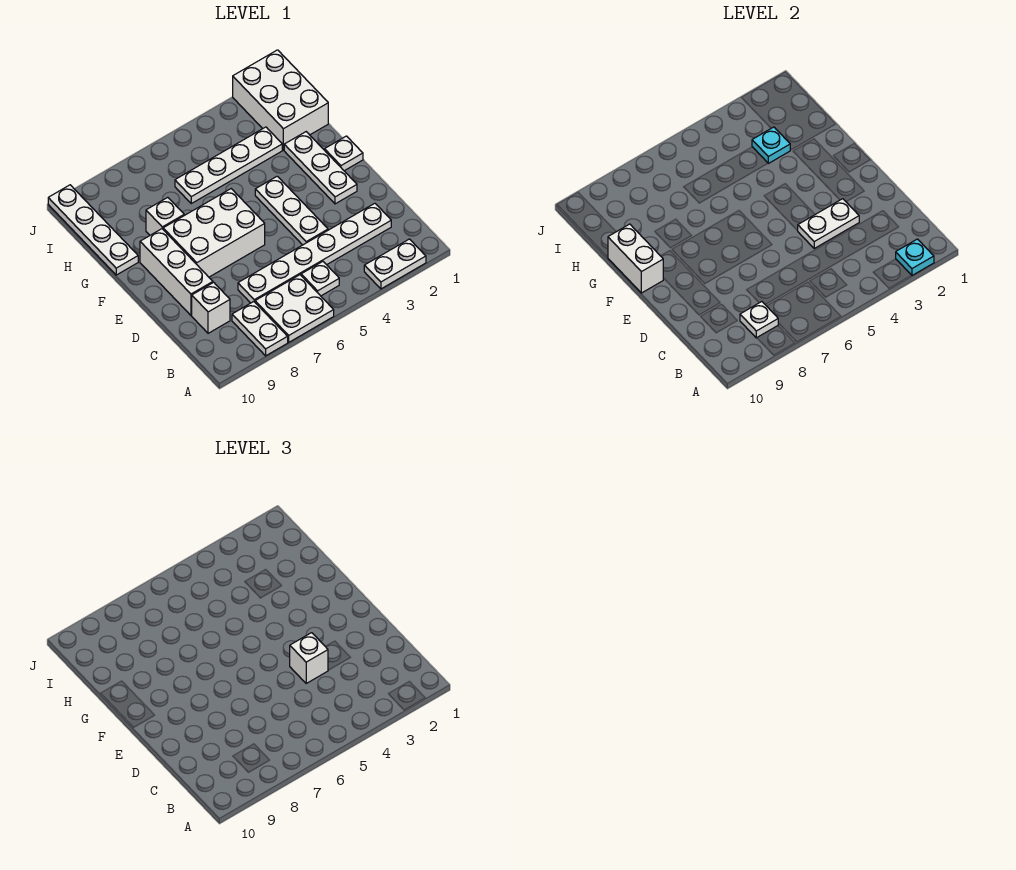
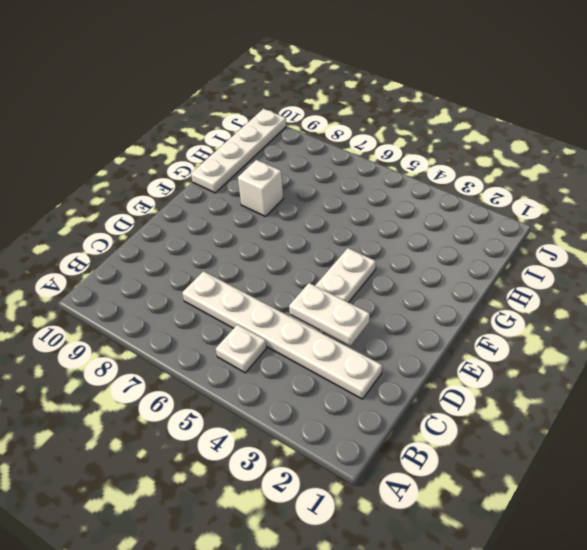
none -> white 1x2 plate [364,239,426,289]
none -> white 2x2 plate [255,275,334,342]
none -> white 1x2 plate [232,302,288,356]

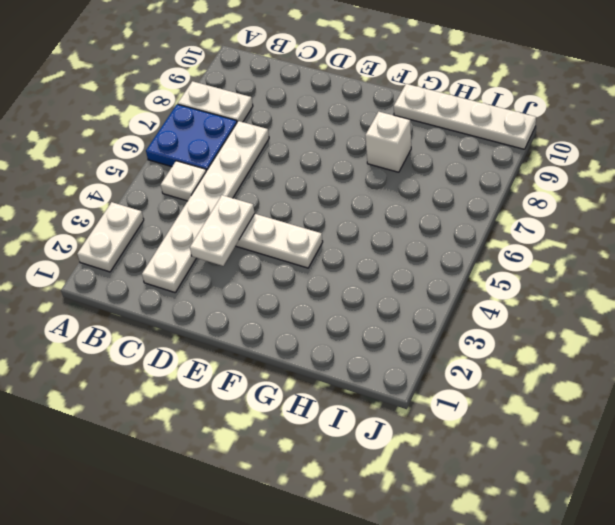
blue 2x2 plate [146,104,237,171] -> white 2x2 plate [255,275,334,342]
none -> white 1x1 brick [192,282,230,333]
none -> white 1x3 brick [140,229,213,315]
none -> white 1x3 plate [284,132,357,204]

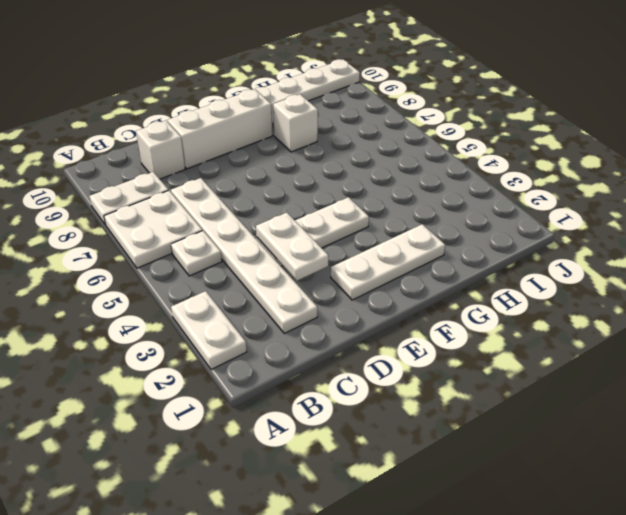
none -> white 2x3 brick [163,189,265,277]
none -> white 1x1 plate [325,136,363,171]
none -> white 2x3 brick [233,50,328,150]

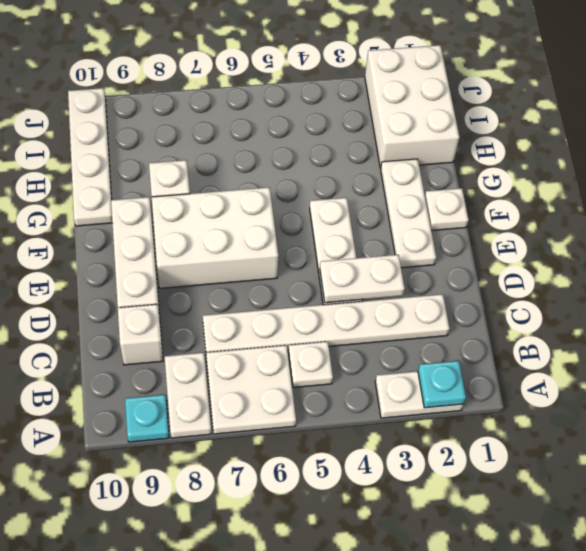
cyan 1x1 plate [125,395,169,442] -> cyan 1x1 plate moved to [752,127,790,163]
none -> white 1x4 plate [175,127,282,203]
none -> white 1x1 plate [740,302,778,338]
none -> white 1x2 brick [608,224,663,293]

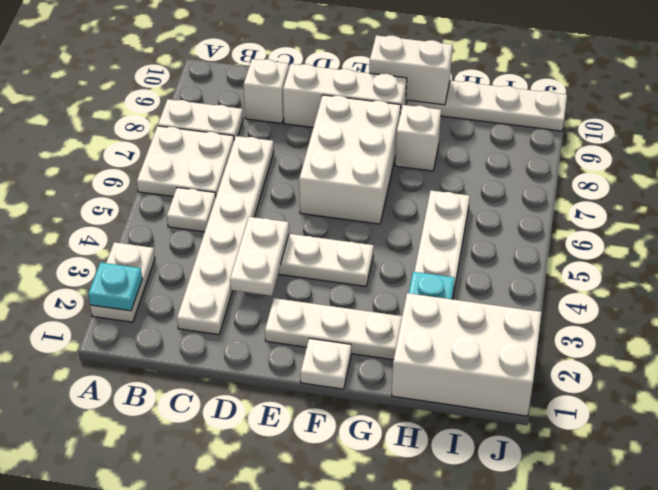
none -> white 1x1 plate [740,302,778,338]
none -> white 1x1 brick [290,633,328,683]

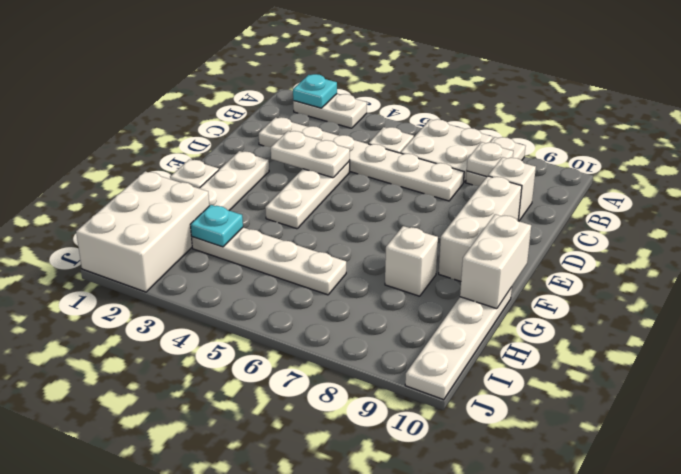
none -> white 2x3 brick [163,189,265,277]
none -> white 1x1 brick [290,633,328,683]

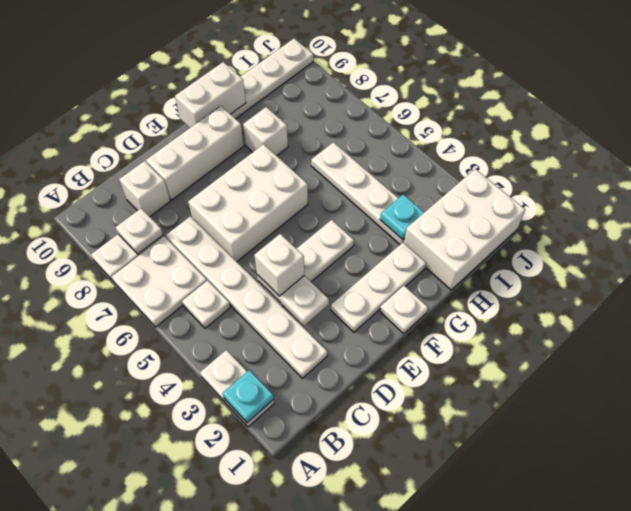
white 2x3 brick [188,144,308,262] -> white 2x3 brick turned to [163,189,265,277]

